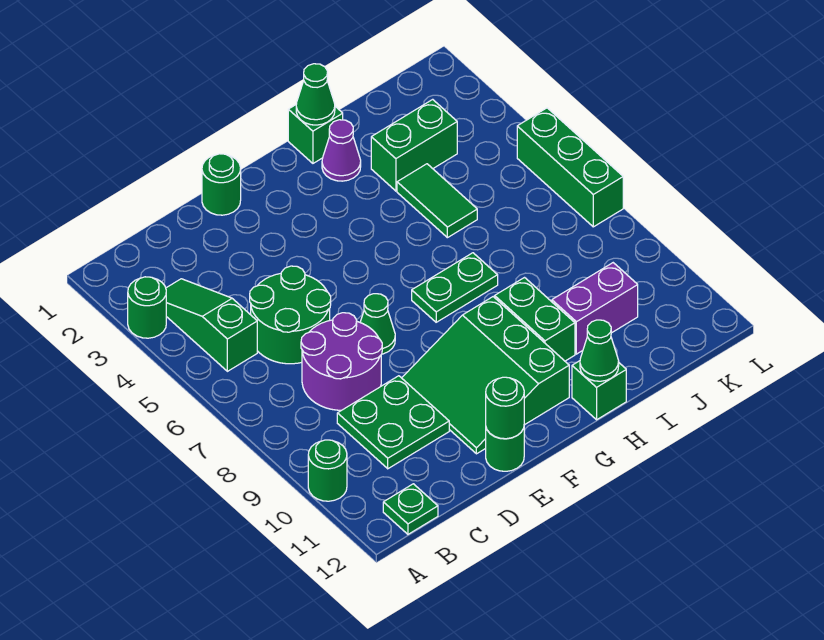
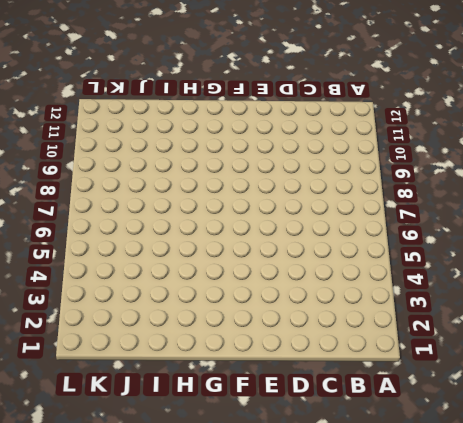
none -> green 1x1 round brick [128,277,166,338]
none -> green 1x1 round brick [308,440,347,501]
none -> green 1x3 slope [166,279,257,371]

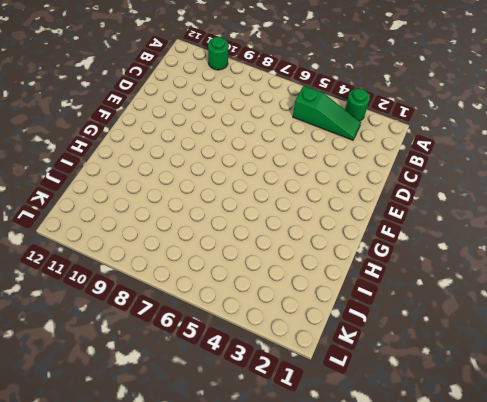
none -> green 1x1 plate [383,484,438,534]
none -> green 2x2 round brick [250,266,331,364]
none -> purple 2x2 round brick [301,313,382,410]

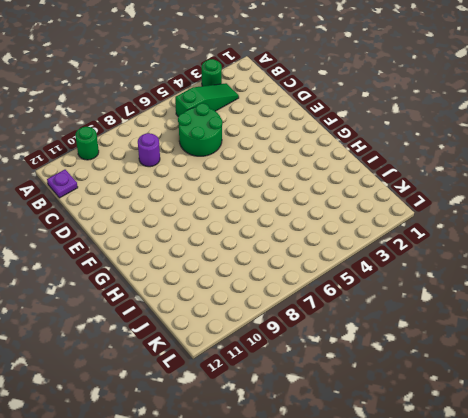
purple 1x1 plate [47,170,78,198] -> green 1x1 plate [383,484,438,534]
purple 1x1 round brick [138,133,160,167] -> purple 2x2 round brick [301,313,382,410]
none -> green 2x2 plate [337,376,449,469]
none -> green 1x1 round brick [202,154,241,215]
none -> green 1x1 cone [360,294,395,354]

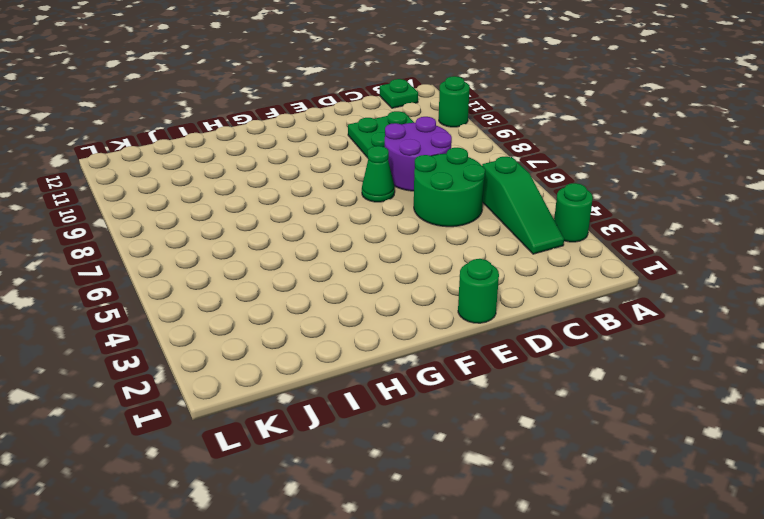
none -> green 3x3 slope [402,297,569,454]
none -> green 1x1 round brick [486,428,524,471]
none -> green 1x2 plate [412,253,498,322]

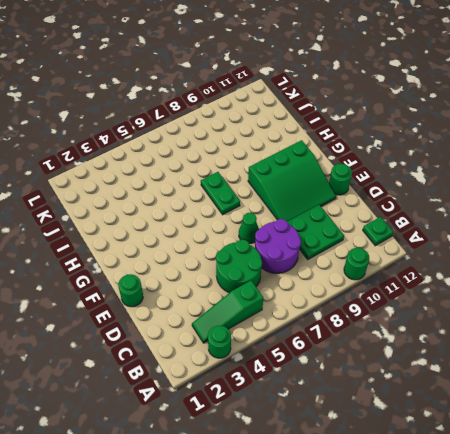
none -> green 1x1 brick [288,105,343,163]
none -> purple 1x1 cone [322,120,361,181]
none -> green 1x2 brick [495,278,575,361]

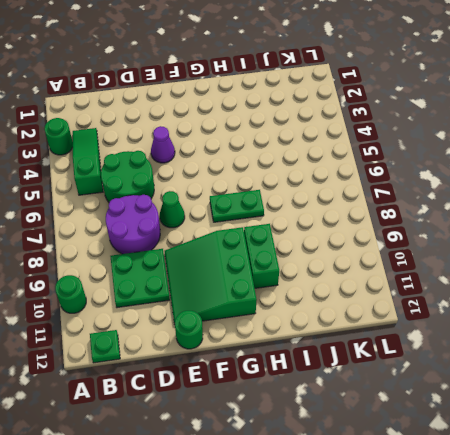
purple 1x1 cone [151,126,175,163] -> purple 1x1 cone moved to [322,120,361,181]
none -> green 1x1 round brick [202,154,241,215]
none -> green 1x1 brick [288,105,343,163]
none -> green 1x1 brick [572,361,626,420]

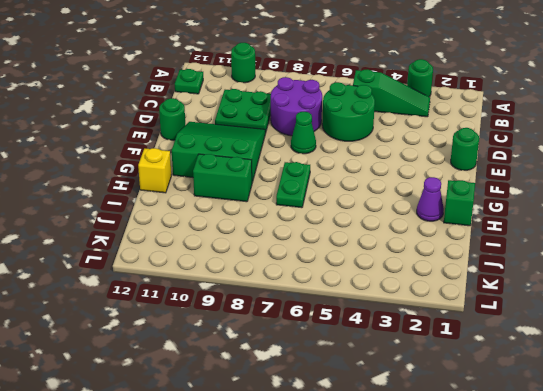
yellow 1x1 brick [138,148,171,193] -> green 1x1 brick [572,361,626,420]
none -> green 1x2 brick [371,99,457,191]
none -> green 1x2 tile [397,164,477,238]
none -> purple 1x2 brick [552,263,638,354]

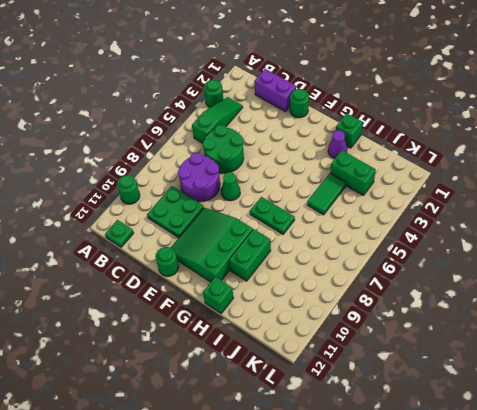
purple 1x2 brick [254,69,296,111] -> purple 1x2 brick moved to [552,263,638,354]
none -> green 1x3 brick [517,108,623,227]
none -> green 1x1 round brick [486,377,524,439]
none -> green 1x1 cone [296,64,335,125]

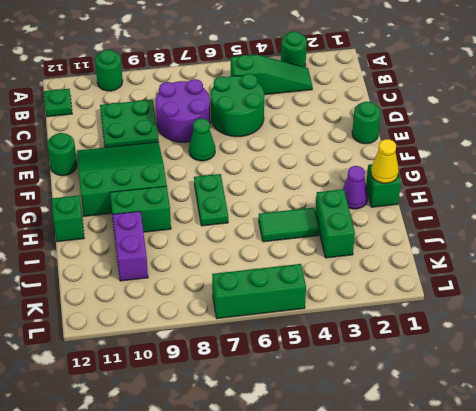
yellow 1x1 cone [371,139,399,183] -> green 1x1 cone [296,64,335,125]
none -> green 1x1 round brick [486,377,524,439]
none -> green 1x1 cone [580,320,619,381]

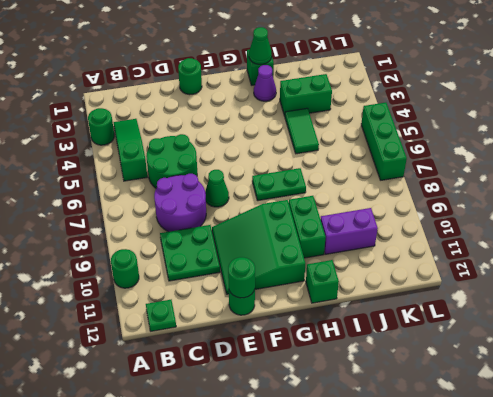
none -> green 1x1 cone [580,320,619,381]

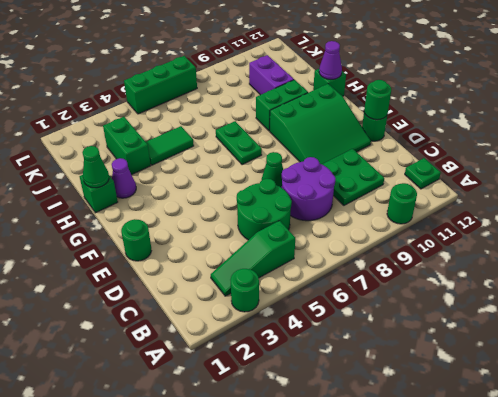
purple 1x1 cone [319,41,342,80] -> green 1x1 cone [580,320,619,381]

